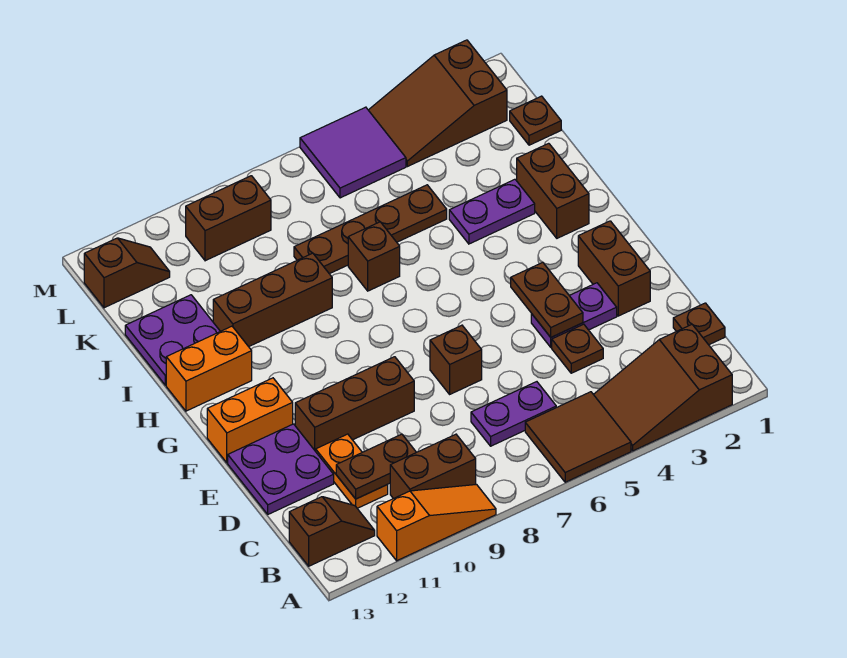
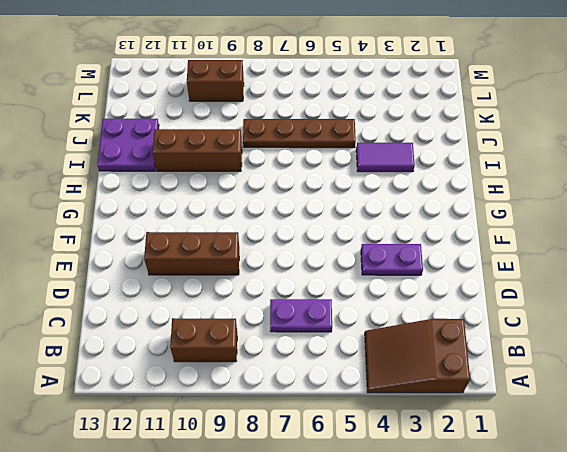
purple 1x2 tile [356,143,415,172] -> purple 1x2 plate [449,179,535,244]
none -> brown 2x2 tile [525,392,631,482]
none -> orange 1x3 slope [377,484,496,561]
none -> brown 1x2 slope [289,497,375,566]

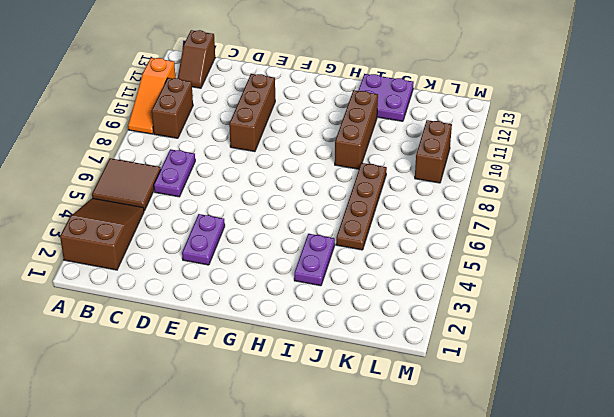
none -> brown 1x1 plate [673,303,725,345]
none -> orange 1x2 plate [316,434,388,508]
none -> brown 1x1 plate [552,324,603,373]

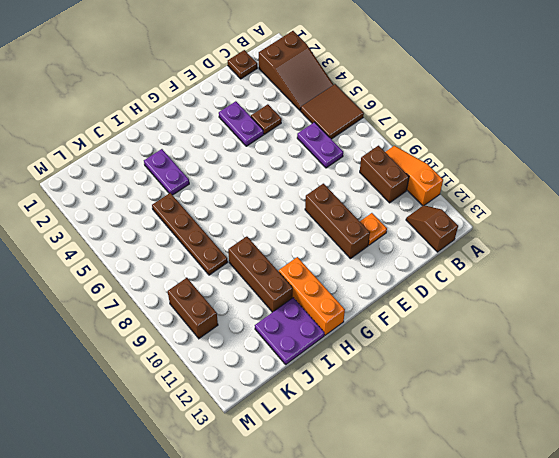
orange 1x1 plate [360,213,387,245] -> orange 1x2 plate [316,434,388,508]
orange 1x3 brick [279,257,345,335] -> orange 1x2 brick [166,326,252,411]
none -> purple 2x2 plate [228,424,334,514]
none -> brown 1x2 brick [578,221,650,316]
none -> brown 1x1 brick [430,325,482,394]

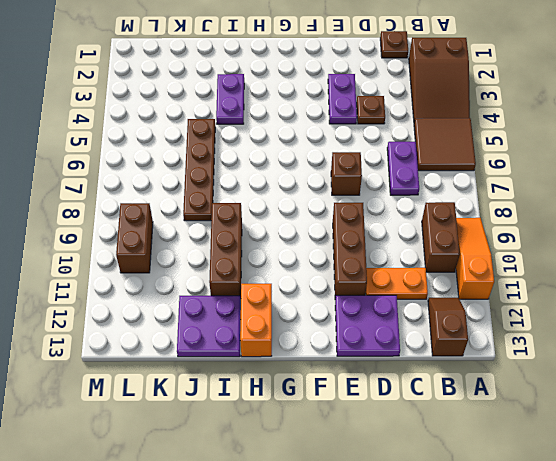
none -> brown 1x2 brick [578,221,650,316]
none -> orange 1x2 brick [207,378,293,463]
none -> brown 1x2 brick [517,143,589,238]

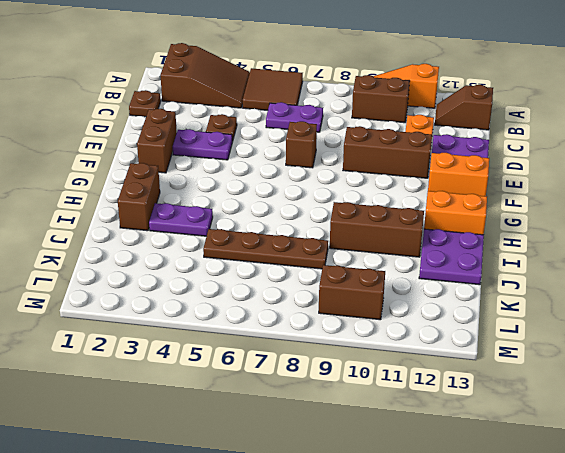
none -> brown 1x1 brick [348,222,400,291]
none -> brown 1x1 plate [510,96,561,145]
none -> brown 2x3 slope [369,40,507,167]

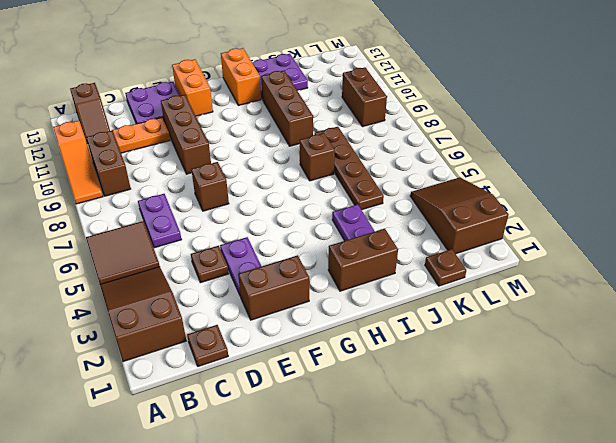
none -> purple 2x2 tile [300,107,406,198]
none -> brown 1x2 slope [84,238,170,308]
none -> brown 1x2 plate [336,434,416,499]

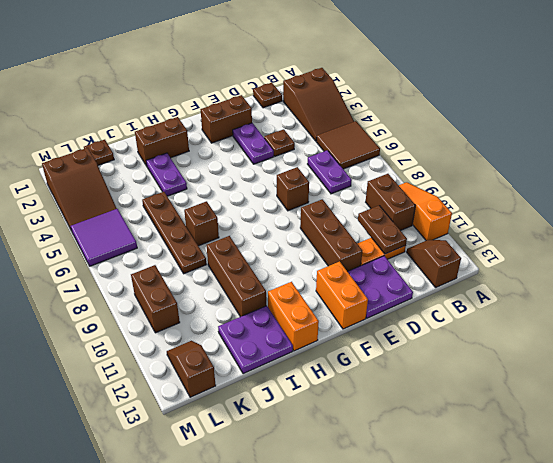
none -> brown 1x2 plate [511,262,583,337]

